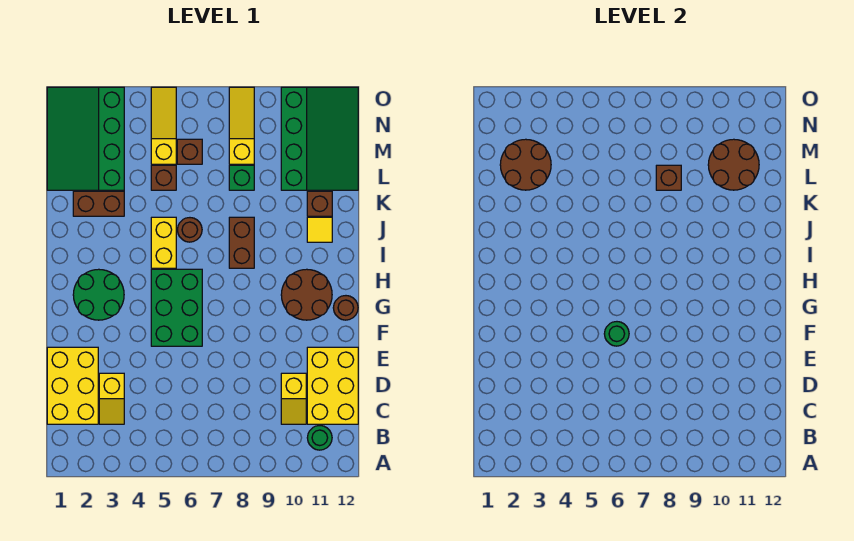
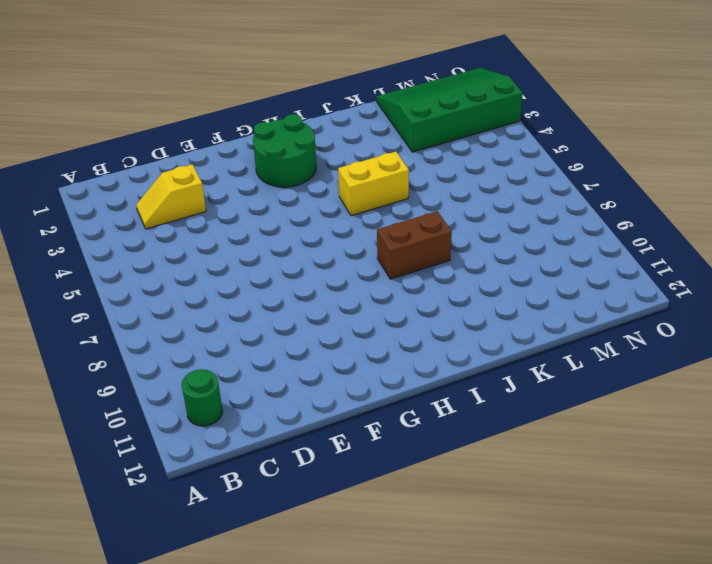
none -> yellow 2x3 brick [47,347,98,424]
none -> yellow 1x2 slope [281,373,306,424]
none -> yellow 2x3 brick [307,347,358,424]

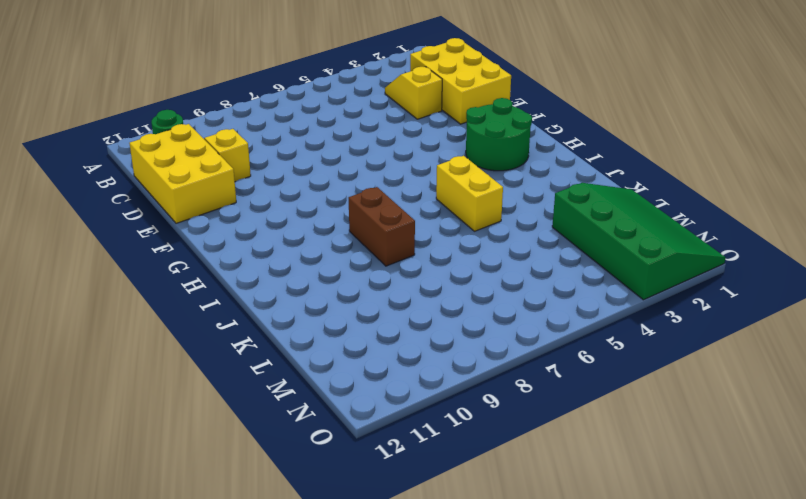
none -> green 2x3 brick [151,269,202,346]
none -> brown 2x2 round brick [281,269,332,320]
none -> brown 1x1 round brick [333,296,358,320]

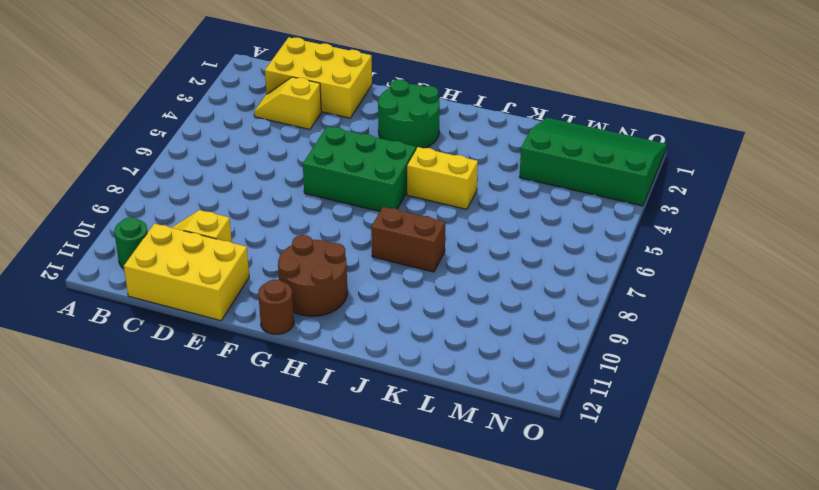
none -> brown 1x1 round brick [177,218,202,242]
none -> yellow 1x1 tile [307,217,332,242]
none -> brown 1x2 brick [73,191,124,216]

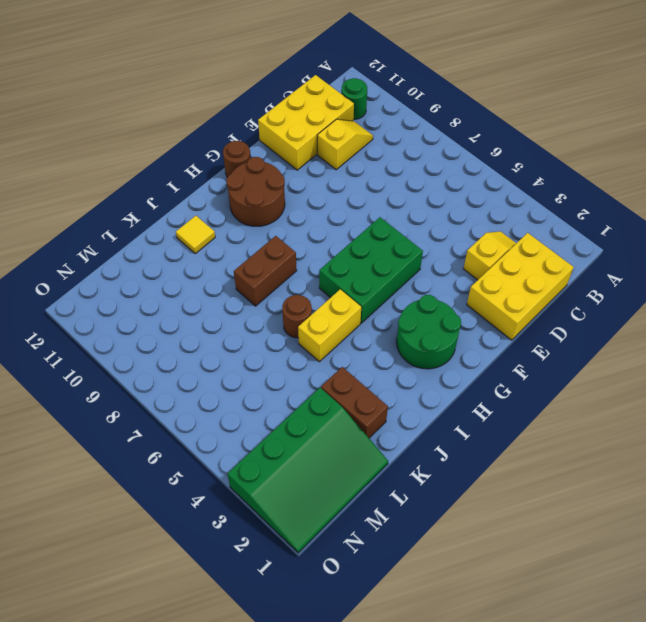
none -> brown 1x1 brick [307,191,332,216]
none -> brown 1x1 brick [151,165,176,190]
none -> green 1x1 brick [229,165,254,190]

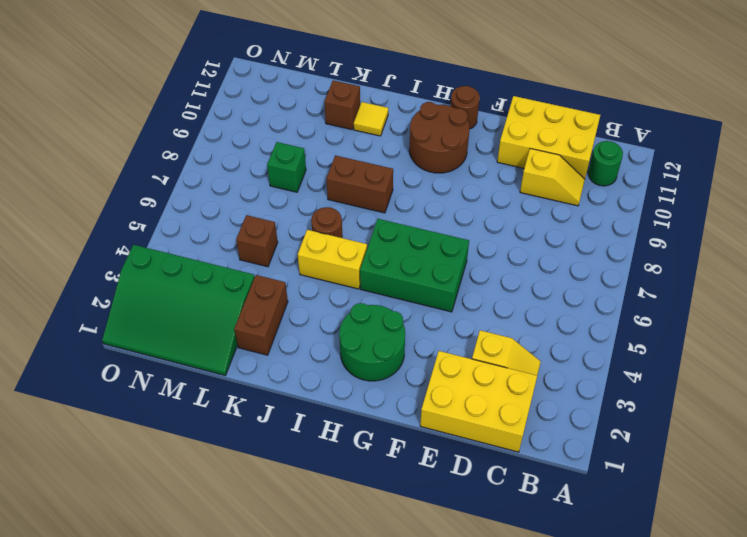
none -> green 3x4 slope [281,87,358,190]
none -> yellow 1x3 slope [151,87,176,164]
none -> brown 1x1 brick [177,139,202,164]

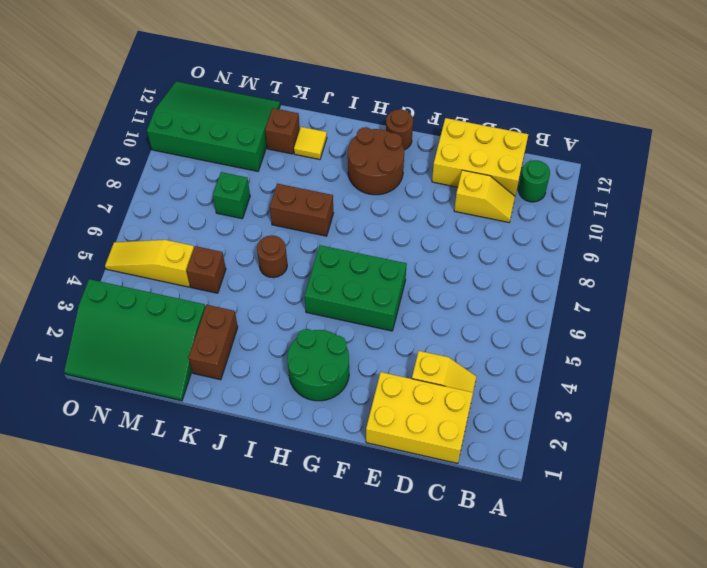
none -> yellow 1x2 brick [151,217,176,268]
none -> brown 1x1 brick [177,139,202,164]
none -> yellow 1x3 slope [229,87,254,164]

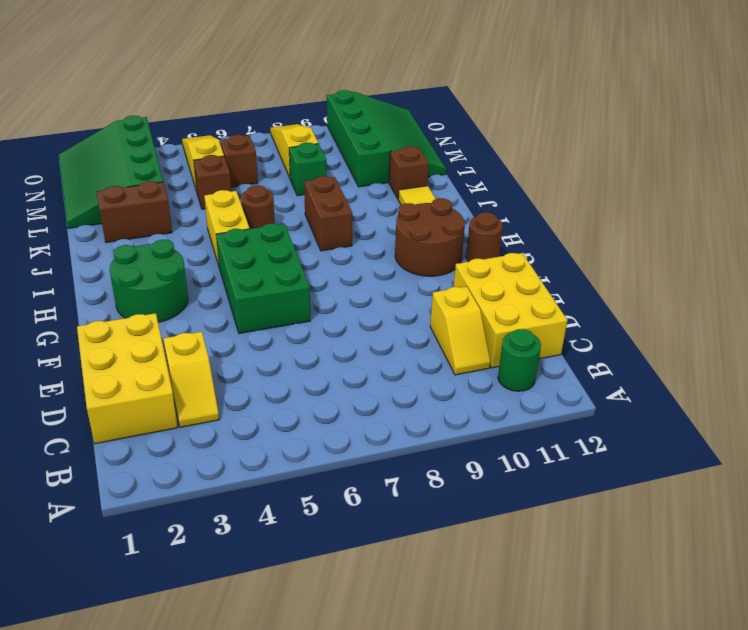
none -> green 1x1 round brick [604,322,629,346]
none -> brown 2x2 round brick [500,139,551,190]
none -> brown 1x1 brick [656,165,681,190]

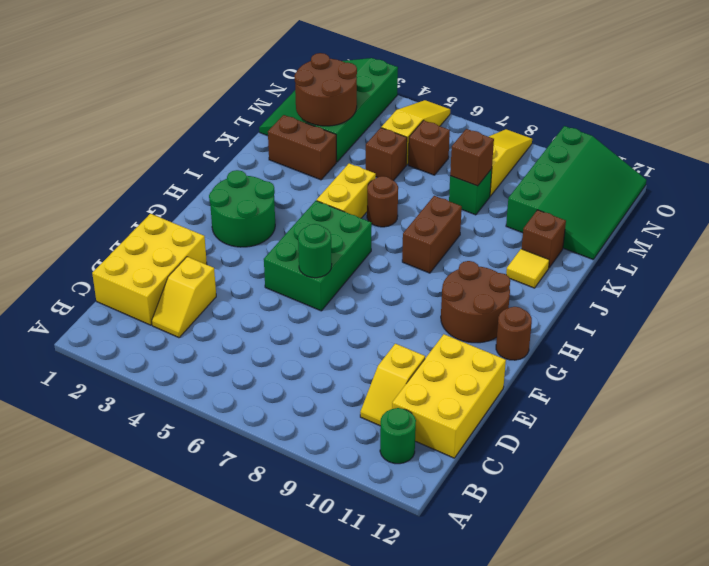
none -> brown 2x2 round brick [708,139,759,190]

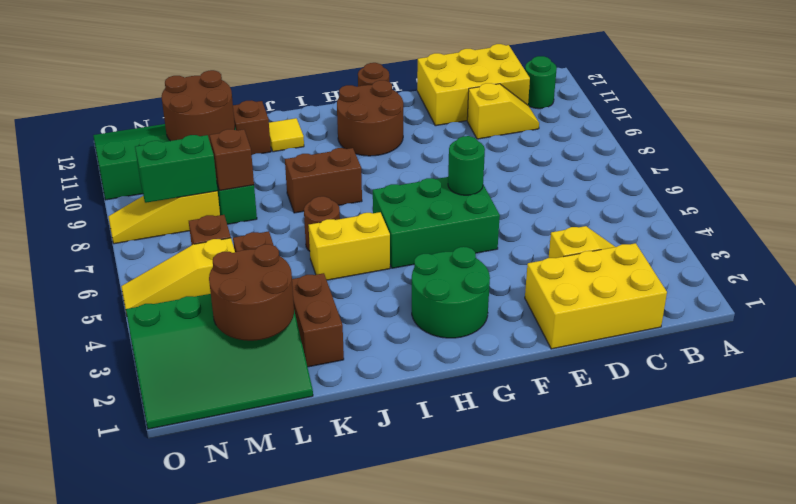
green 1x2 brick [135,135,217,203] -> none

